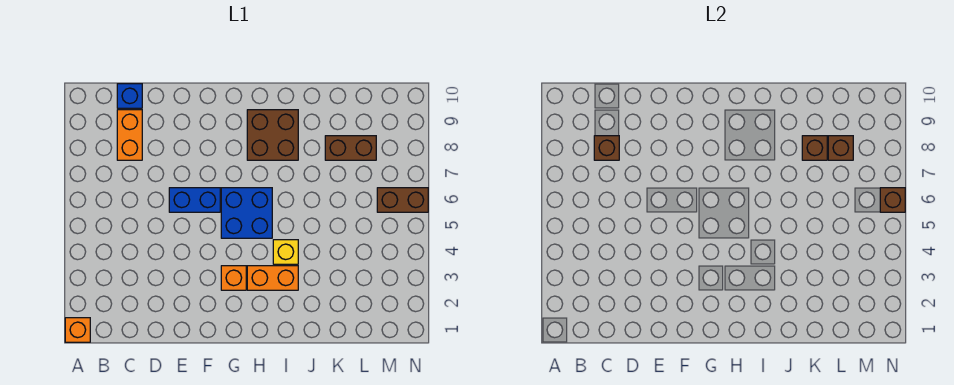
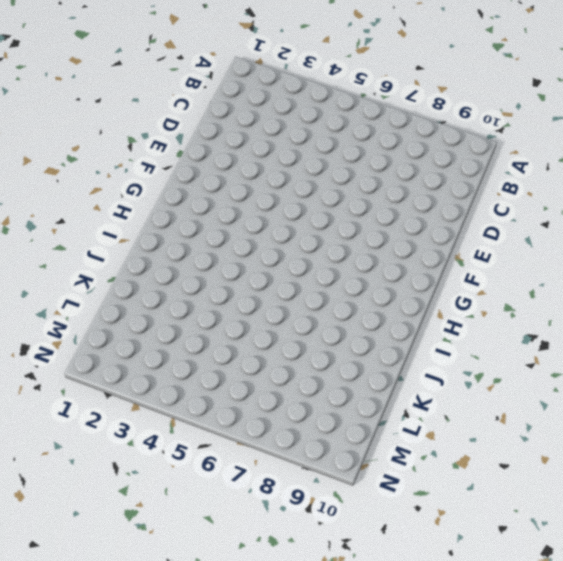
none -> orange 1x1 brick [65,318,90,342]
none -> orange 1x2 brick [117,110,142,160]
none -> blue 1x1 brick [117,84,142,108]

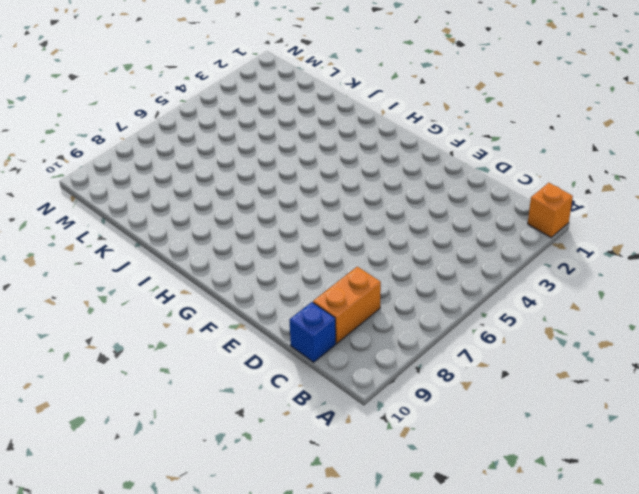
none -> blue 1x2 brick [169,188,220,212]
none -> orange 1x1 brick [221,266,246,290]
none -> blue 2x2 brick [221,188,272,238]

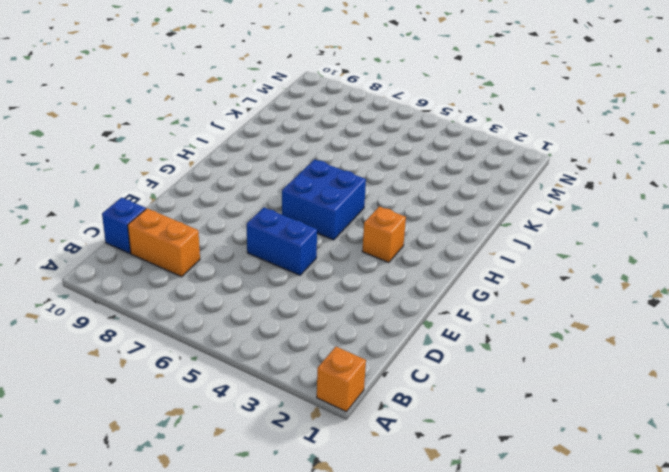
blue 1x2 brick [247,208,317,275] -> blue 1x2 brick turned to [169,188,220,212]
none -> orange 1x2 brick [247,266,298,290]
none -> brown 2x2 brick [247,110,298,160]
none -> yellow 1x1 brick [273,240,298,264]

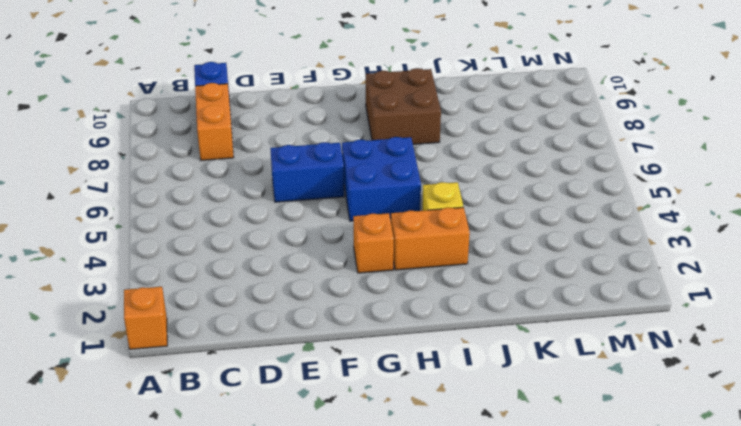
none -> brown 1x2 brick [325,136,376,160]
none -> brown 1x2 brick [377,188,428,212]
none -> brown 1x1 brick [594,136,619,160]

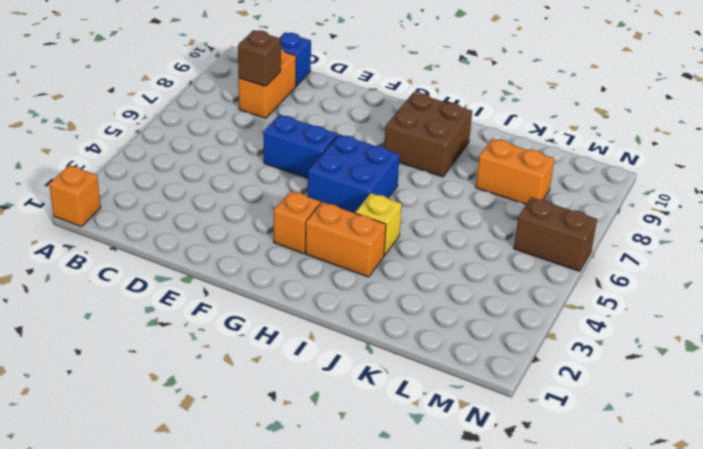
orange 1x2 brick [476,139,554,204] -> brown 1x2 brick [325,136,376,160]
none -> brown 1x1 brick [802,136,827,160]
none -> brown 1x1 brick [828,136,853,160]
none -> brown 1x1 brick [880,188,905,212]

